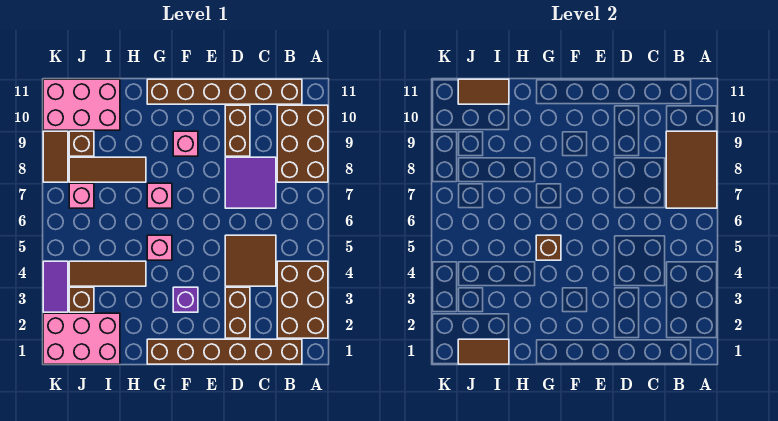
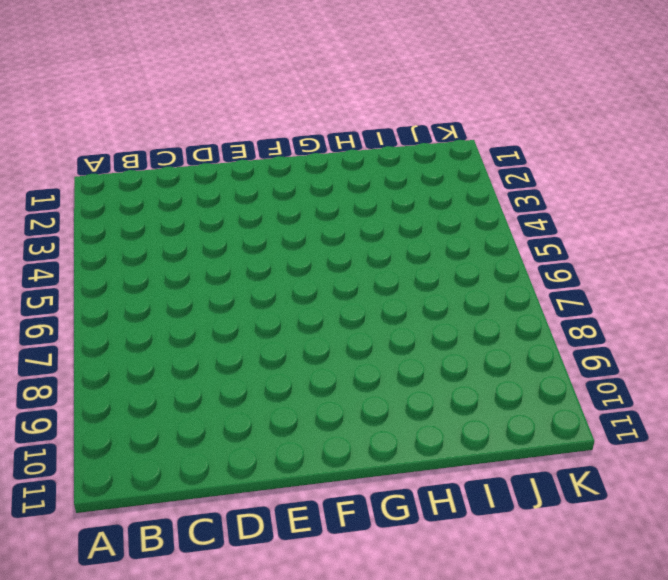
none -> brown 2x3 brick [277,261,328,338]
none -> brown 2x3 brick [277,105,328,182]
none -> brown 1x6 brick [147,339,302,364]

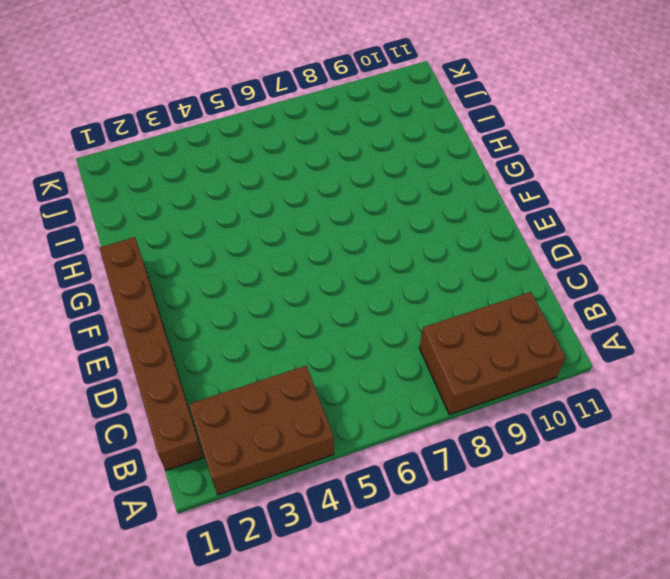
none -> brown 1x6 brick [147,79,302,104]
none -> brown 2x2 tile [225,235,276,286]
none -> purple 2x2 tile [225,157,276,208]

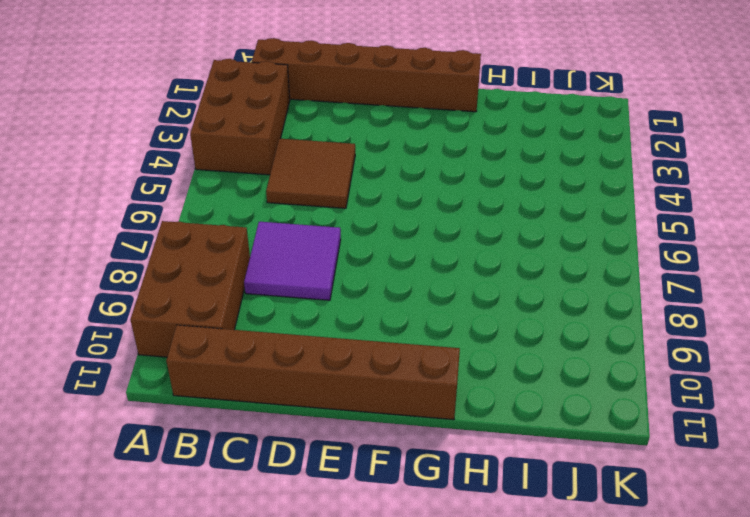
none -> brown 1x2 brick [225,287,250,338]
none -> brown 1x2 brick [225,105,250,156]
none -> purple 1x1 brick [173,287,198,312]

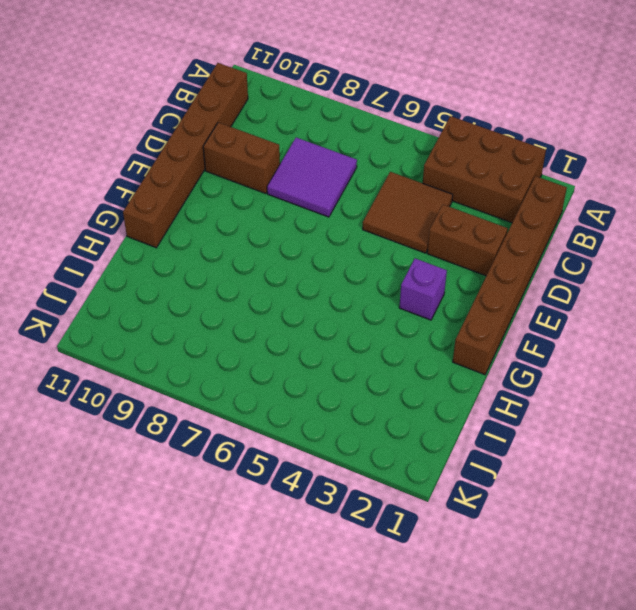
none -> brown 2x3 brick [277,105,328,182]
none -> pink 1x1 brick [173,131,198,156]
none -> pink 1x1 brick [147,235,172,260]

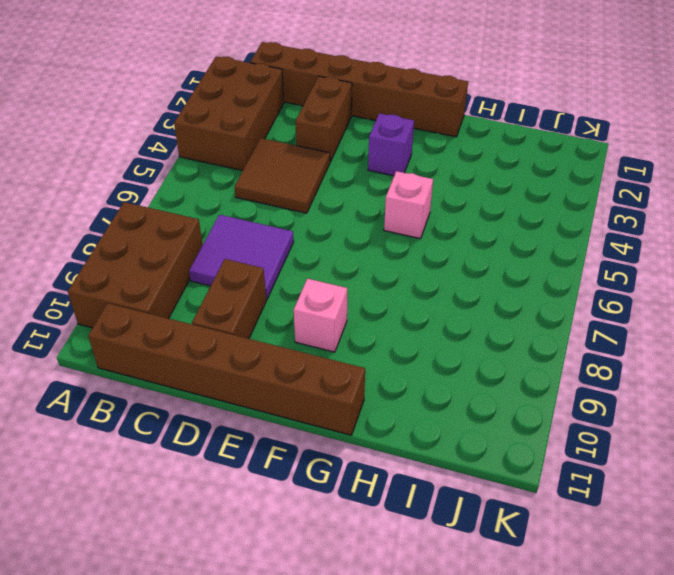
none -> pink 1x1 brick [147,183,172,208]
none -> brown 1x3 tile [69,261,146,286]
none -> brown 1x3 tile [69,157,146,182]

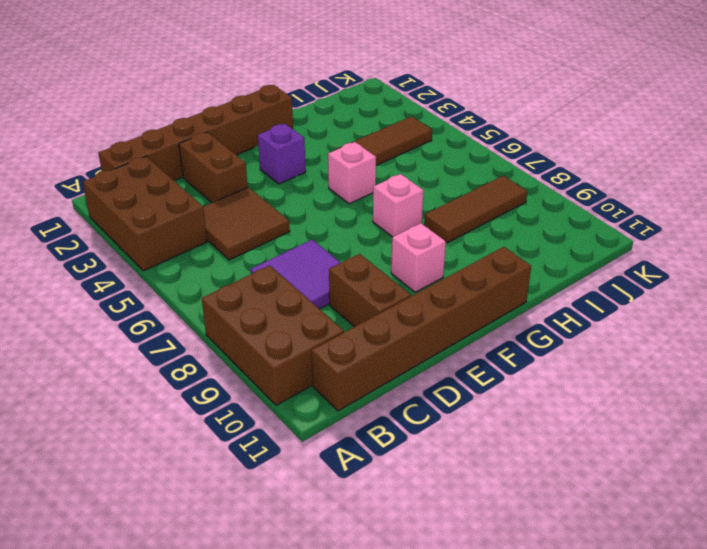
none -> pink 2x3 brick [43,313,120,364]
none -> pink 2x3 brick [43,79,120,130]
none -> brown 1x1 brick [69,287,94,312]

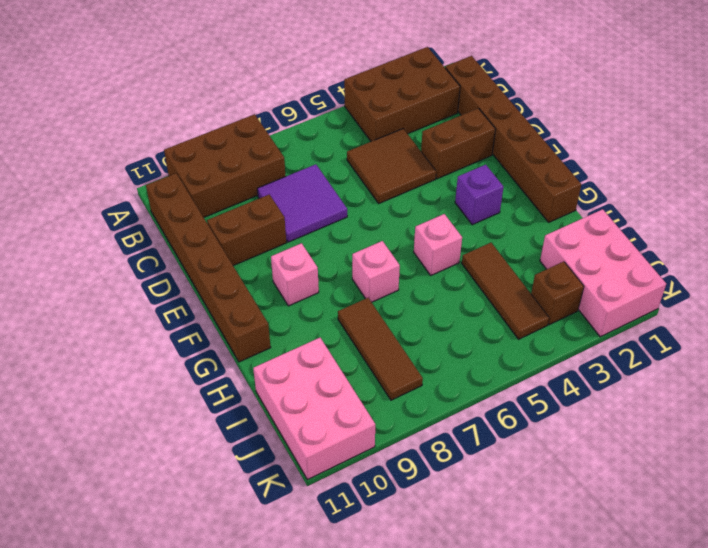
none -> pink 1x1 brick [69,183,94,208]
none -> brown 1x1 brick [69,131,94,156]
none -> purple 1x2 tile [43,261,68,312]

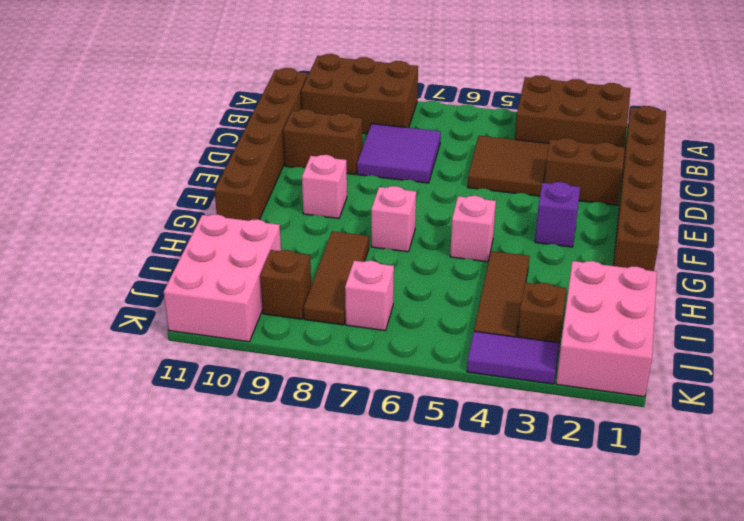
none -> brown 1x2 tile [43,131,68,182]
none -> brown 2x3 tile [666,131,717,208]
none -> brown 1x1 brick [536,235,561,260]

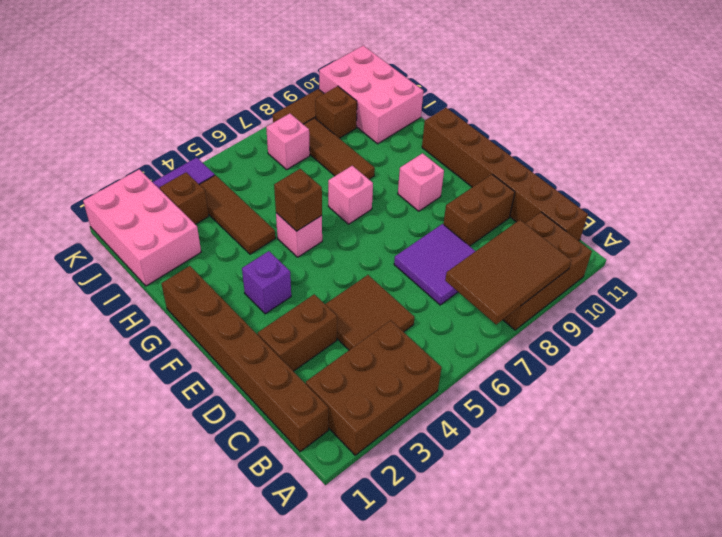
none -> brown 1x2 tile [458,339,509,364]
none -> brown 1x2 tile [458,79,509,104]

